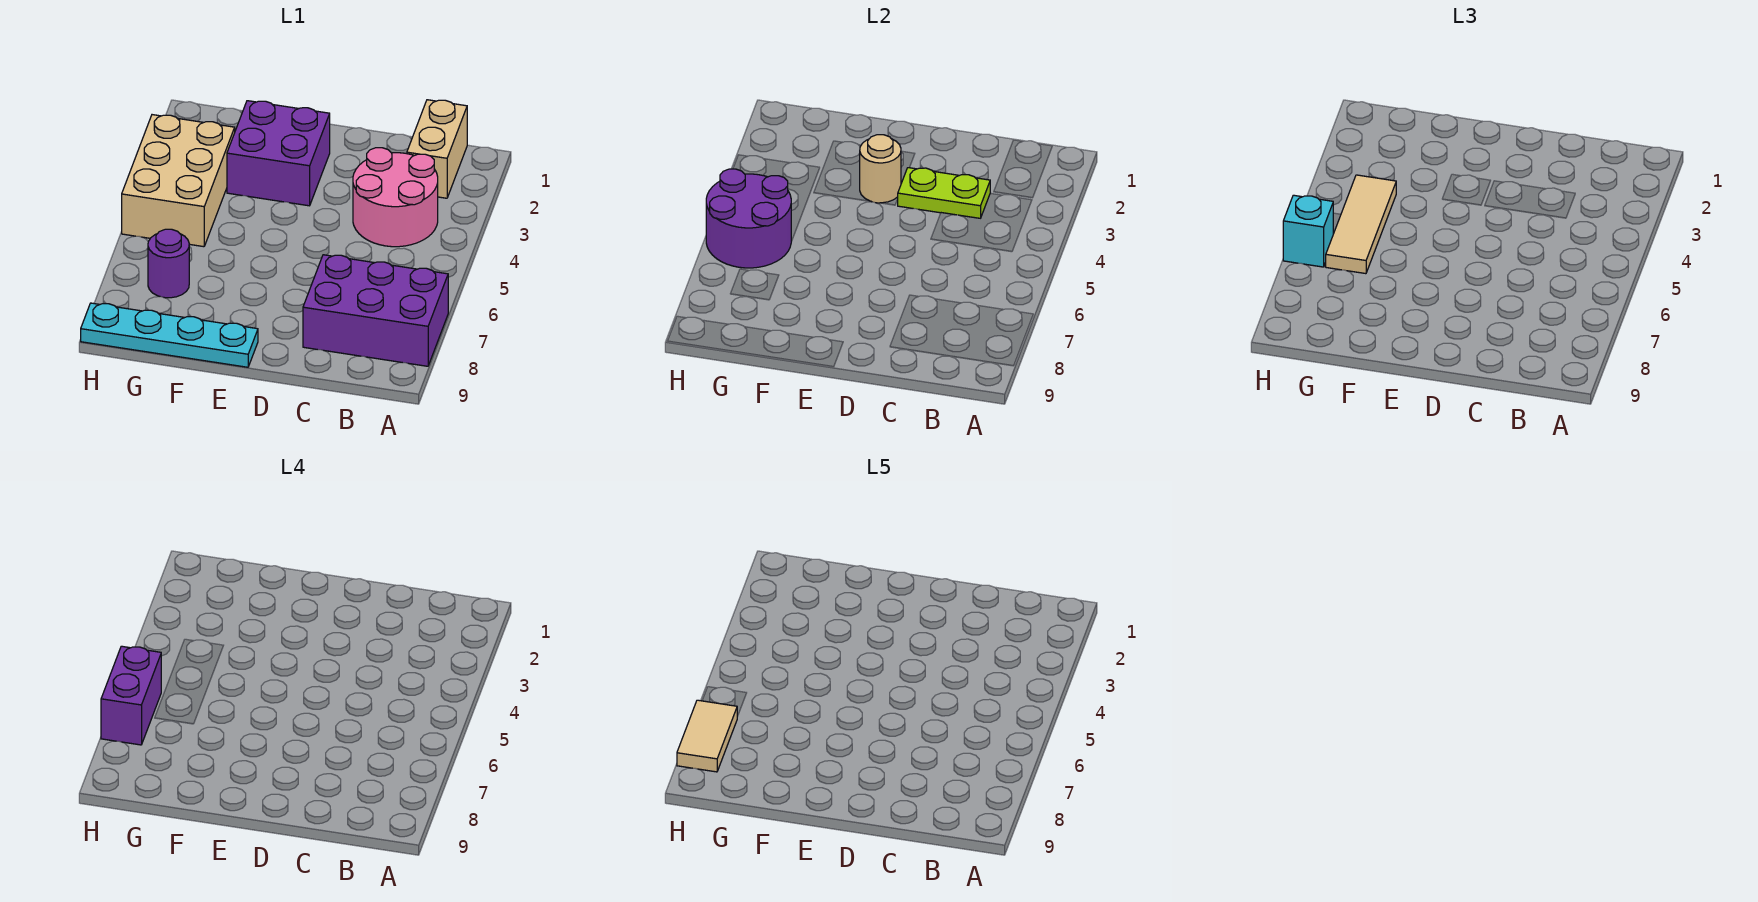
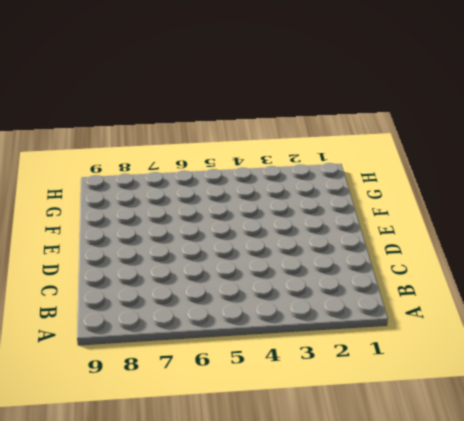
none -> purple 2x3 brick [303,255,448,366]
none -> tan 1x2 brick [407,100,467,198]
none -> pink 2x2 round brick [353,148,438,247]

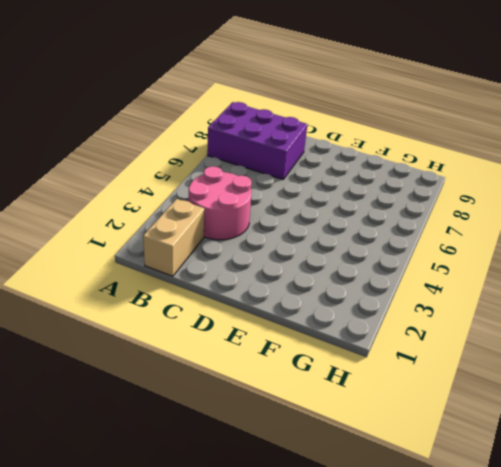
none -> purple 2x2 brick [227,101,330,206]
none -> cyan 1x4 plate [81,303,258,367]
none -> tan 2x3 brick [122,115,235,247]

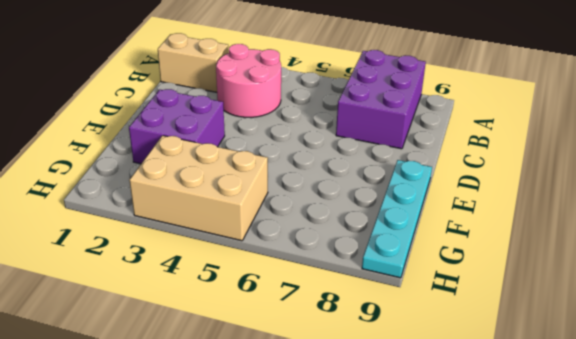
none -> purple 1x1 round brick [148,229,189,298]
none -> lime 1x2 plate [897,167,990,218]
none -> tan 1x1 round brick [860,135,901,203]

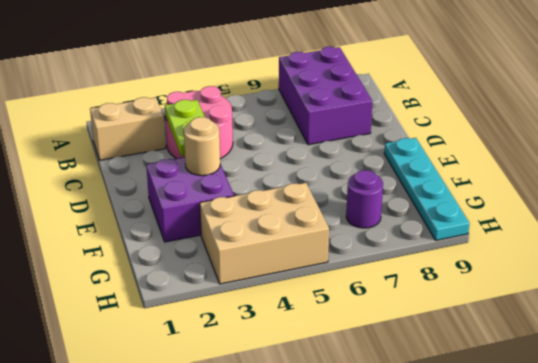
none -> purple 2x2 round brick [706,169,791,268]
none -> tan 1x3 tile [1326,175,1396,274]
none -> cyan 1x1 brick [1283,195,1333,267]

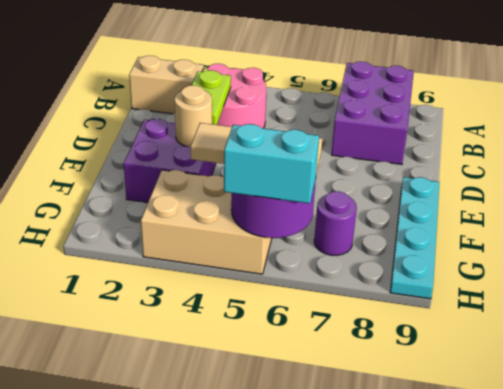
cyan 1x2 brick [224,124,319,203] -> cyan 1x1 brick [1283,195,1333,267]
none -> purple 1x2 brick [101,646,161,745]
none -> tan 1x2 tile [677,700,737,772]

